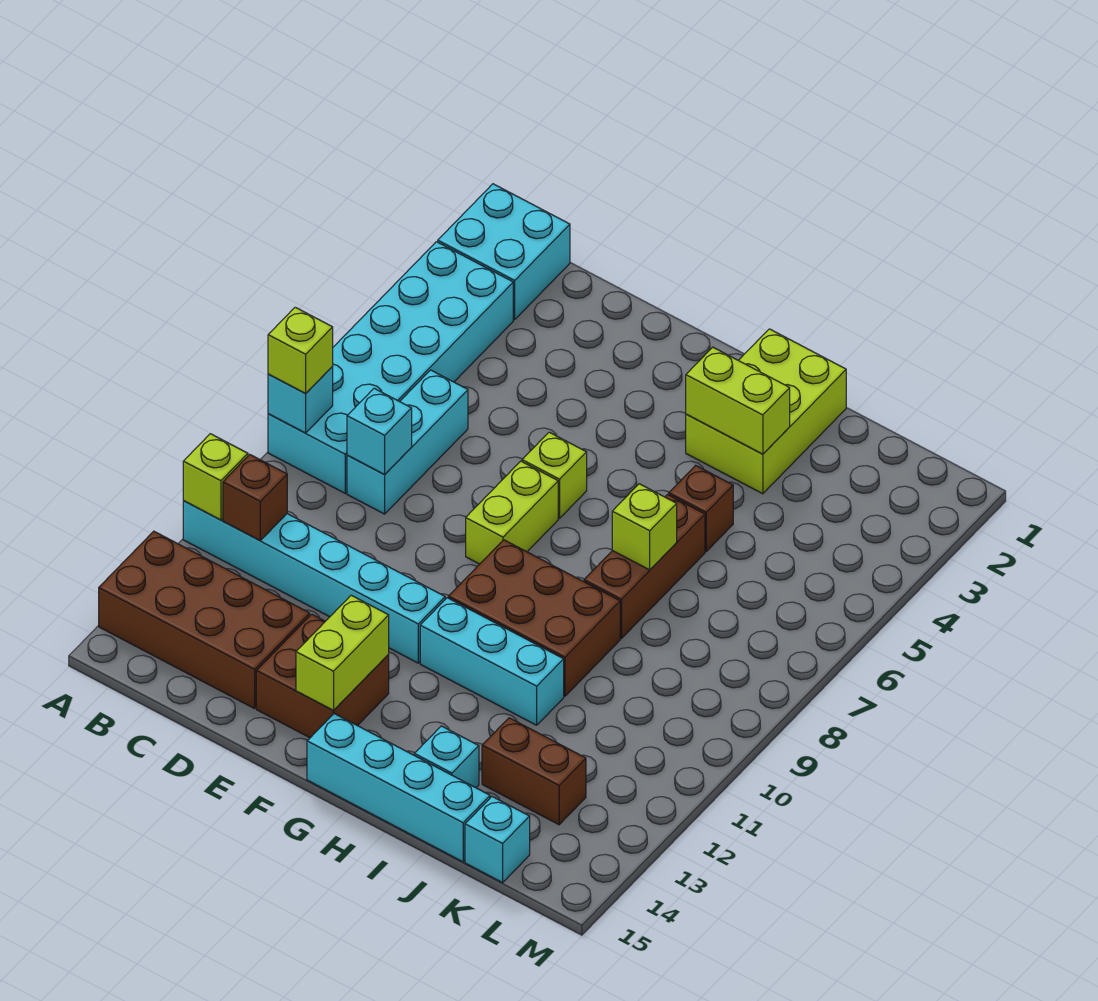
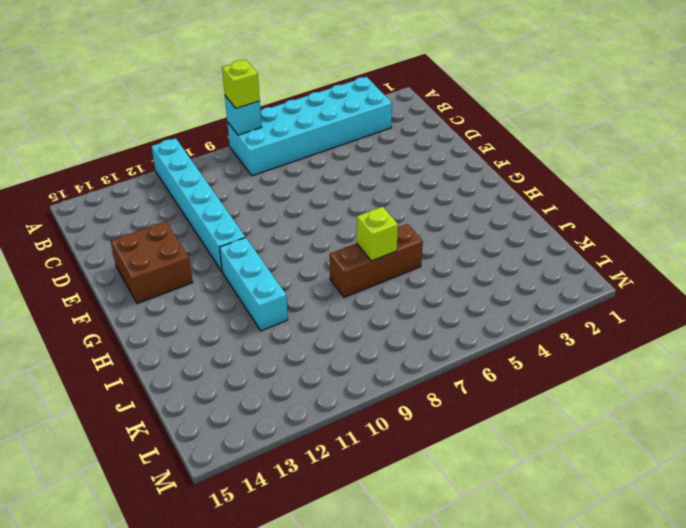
none -> cyan 2x2 brick [438,184,570,320]
none -> brown 2x4 brick [99,531,310,709]
none -> cyan 1x3 brick [347,370,468,514]

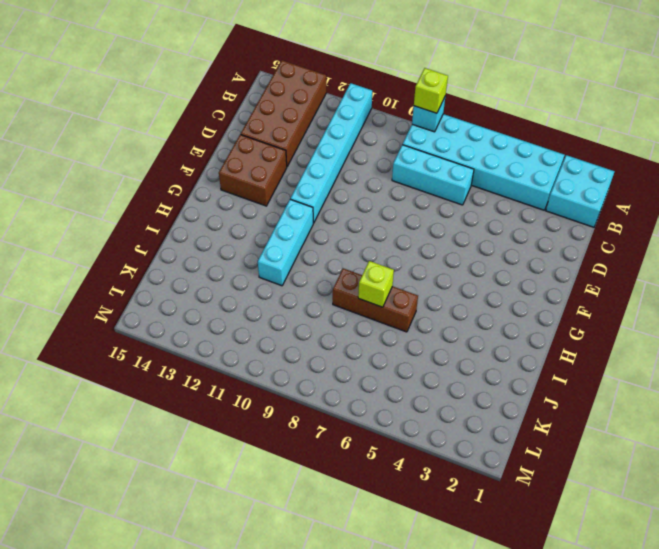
none -> lime 1x1 brick [522,432,587,518]
none -> lime 1x2 brick [466,461,558,564]
none -> brown 2x3 brick [448,540,620,696]

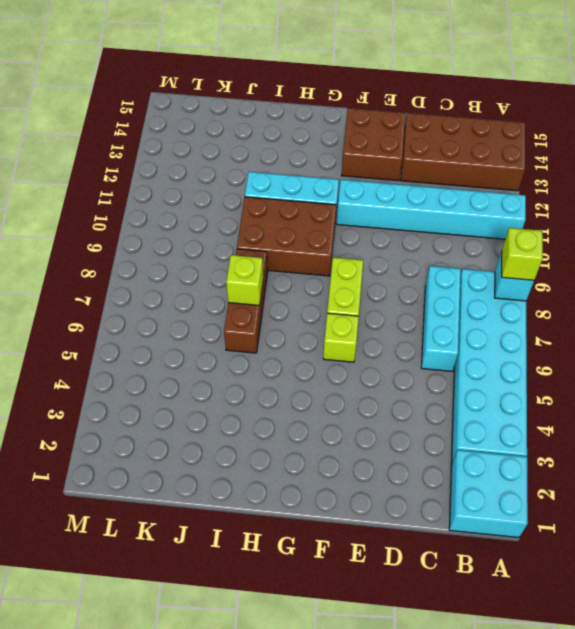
none -> cyan 1x4 brick [307,714,490,862]
none -> lime 2x3 brick [686,329,846,494]
none -> brown 1x1 brick [669,465,733,551]

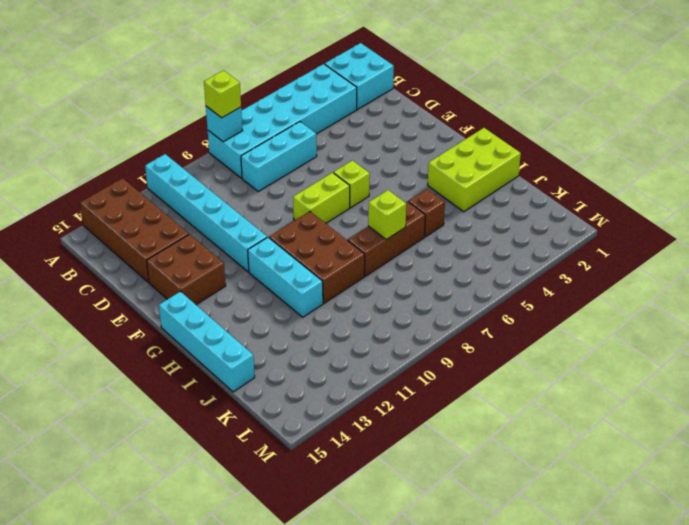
none -> cyan 1x1 brick [414,726,479,788]
none -> brown 1x2 brick [482,718,586,825]
none -> cyan 1x1 brick [465,797,530,883]

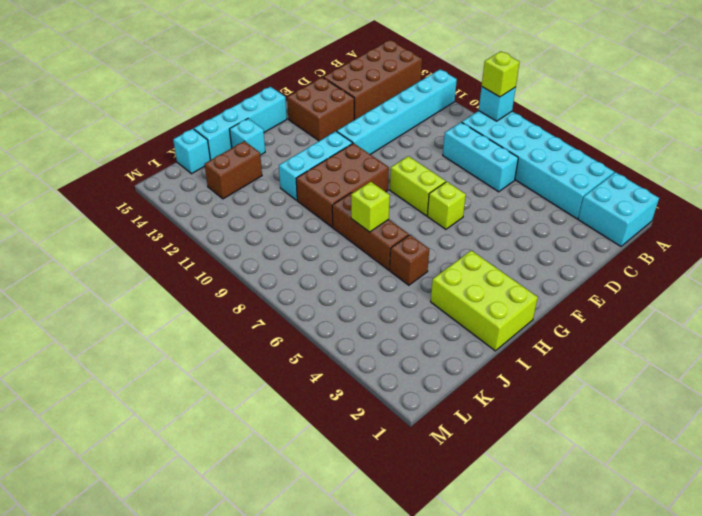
none -> lime 1x1 brick [183,434,248,520]
none -> brown 1x1 brick [223,455,287,541]
none -> cyan 1x1 brick [347,388,412,475]

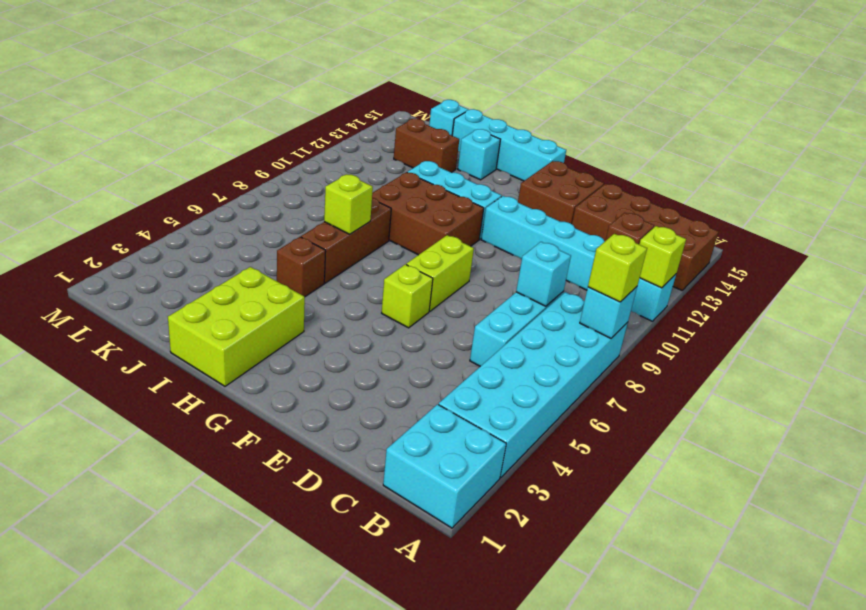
none -> lime 1x2 brick [296,595,389,711]
none -> lime 1x2 brick [686,347,790,454]

